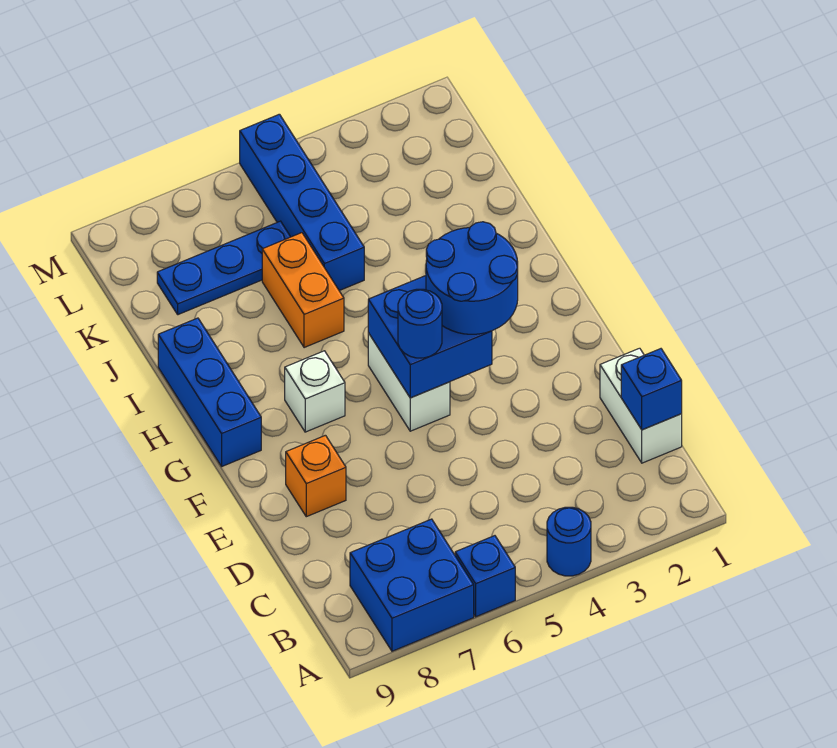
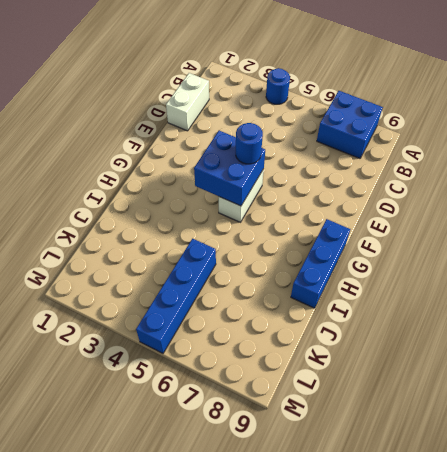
none -> blue 1x1 brick [455,536,515,617]
none -> orange 1x1 brick [286,435,346,517]
none -> white 1x1 brick [285,351,345,432]

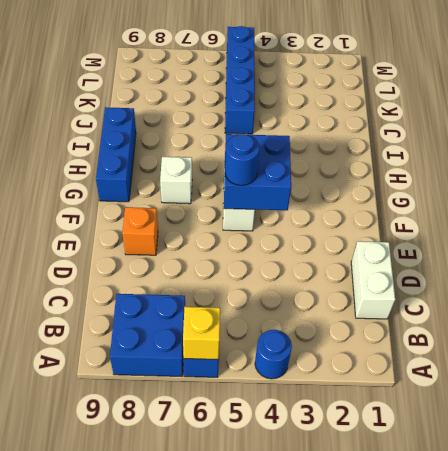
yellow 1x1 brick [183,307,220,360] -> none
none -> orange 1x2 brick [262,233,344,348]
none -> blue 1x3 plate [157,221,290,315]
none -> blue 1x1 brick [621,349,682,430]

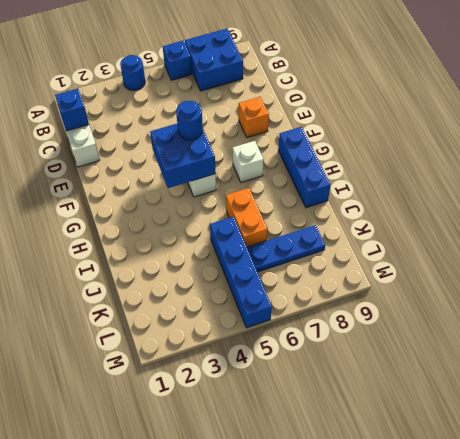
none -> blue 2x2 round brick [426,222,518,334]

